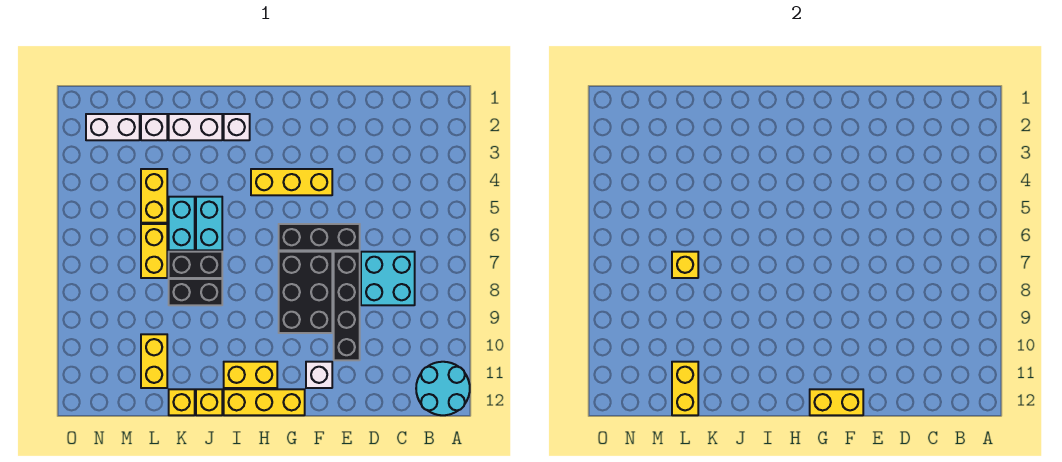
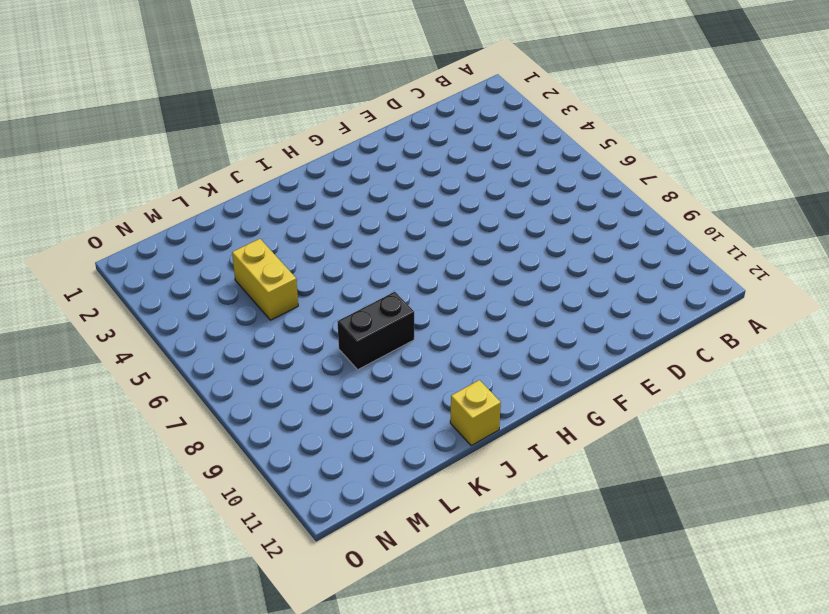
none -> cyan 2x2 round brick [416,362,470,415]
none -> cyan 2x2 brick [361,252,415,305]
none -> black 1x3 brick [279,224,360,250]

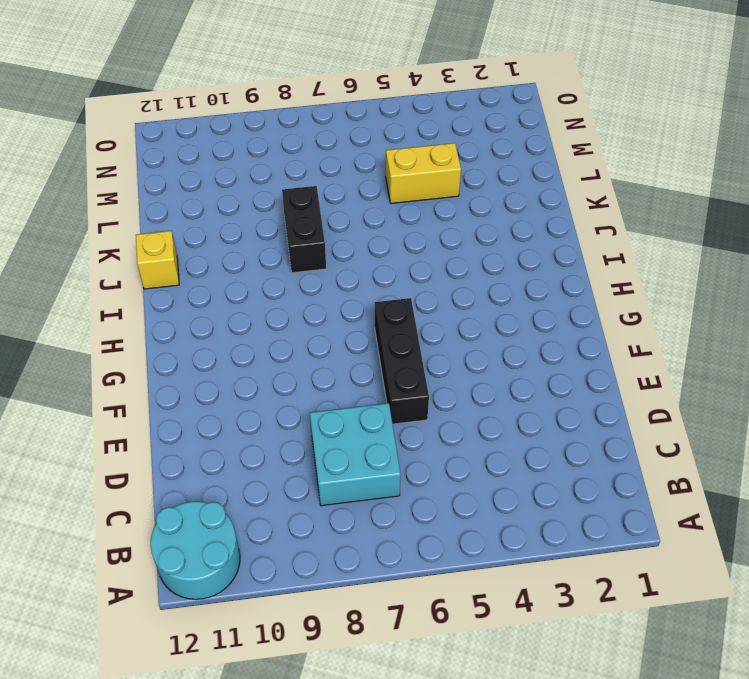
none -> black 1x4 brick [334,252,360,360]
none -> yellow 1x3 brick [251,169,332,195]
none -> black 2x3 brick [279,252,332,333]

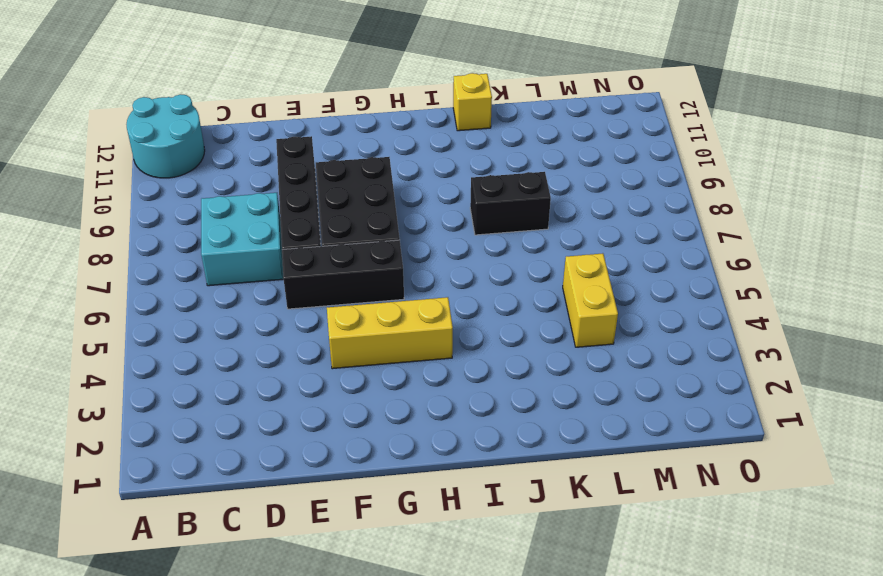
none -> white 1x1 brick [306,362,332,388]
none -> yellow 1x3 brick [224,389,305,415]
none -> yellow 1x2 brick [224,362,277,388]

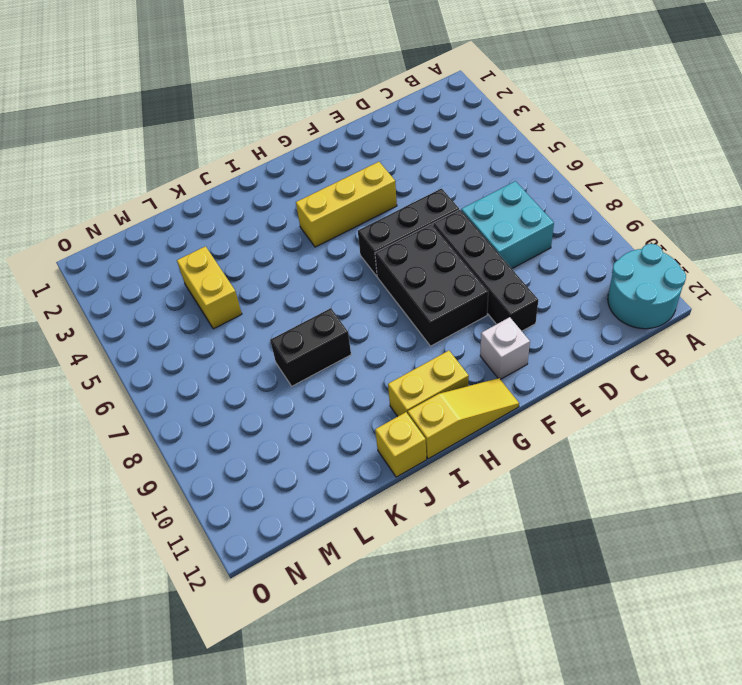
yellow 1x3 slope [408,378,519,459] -> yellow 1x3 brick [224,389,305,415]
none -> white 1x1 brick [224,114,250,140]
none -> white 1x2 brick [169,114,222,140]
none -> cyan 1x2 brick [196,197,222,250]

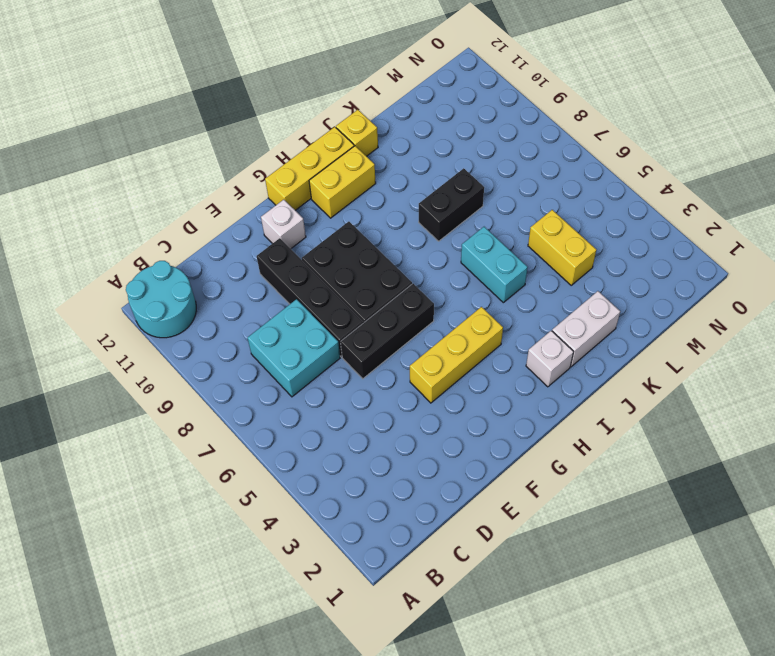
none -> black 1x2 brick [169,252,222,278]
none -> cyan 1x2 brick [169,197,195,250]
none -> yellow 1x1 brick [169,389,195,415]

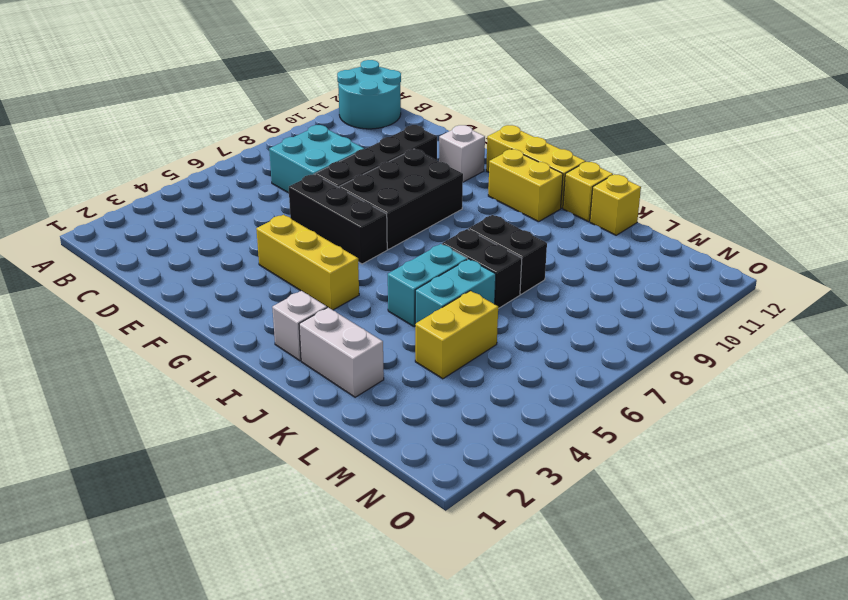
none -> white 1x1 brick [141,114,167,140]
none -> yellow 1x2 brick [141,224,167,278]
none -> yellow 1x2 brick [141,334,167,388]

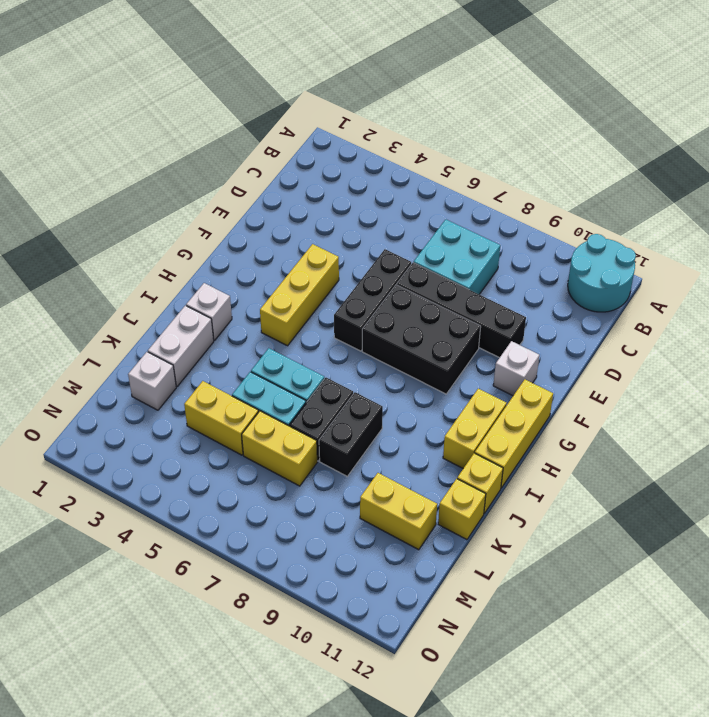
none -> white 1x2 brick [86,114,140,140]
none -> yellow 1x2 brick [810,389,863,415]
none -> yellow 1x1 brick [672,252,698,278]

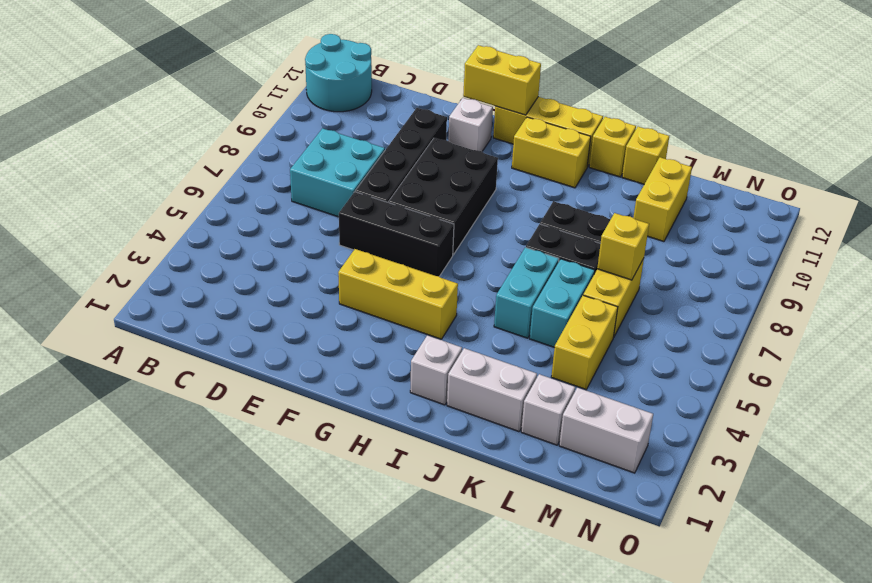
none -> yellow 1x2 brick [672,362,698,415]

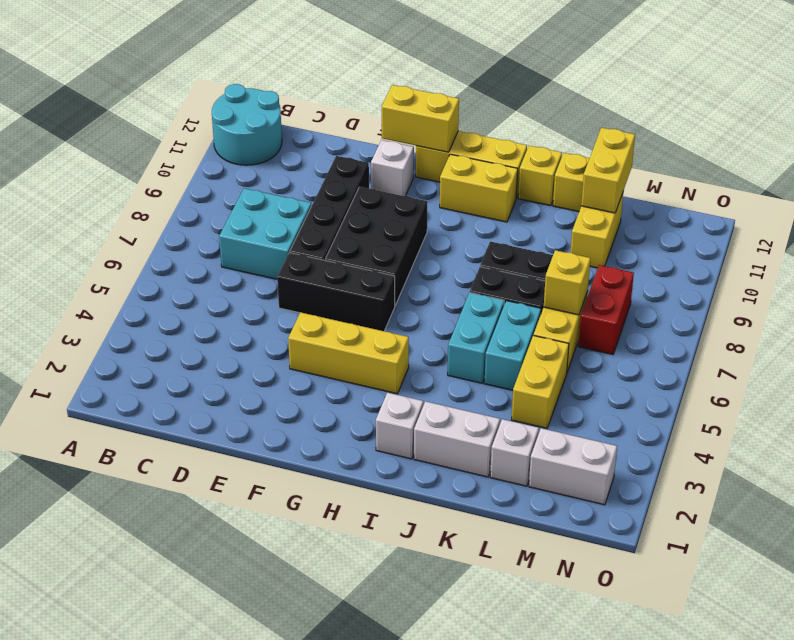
red 1x2 brick [578,265,634,355] -> none

